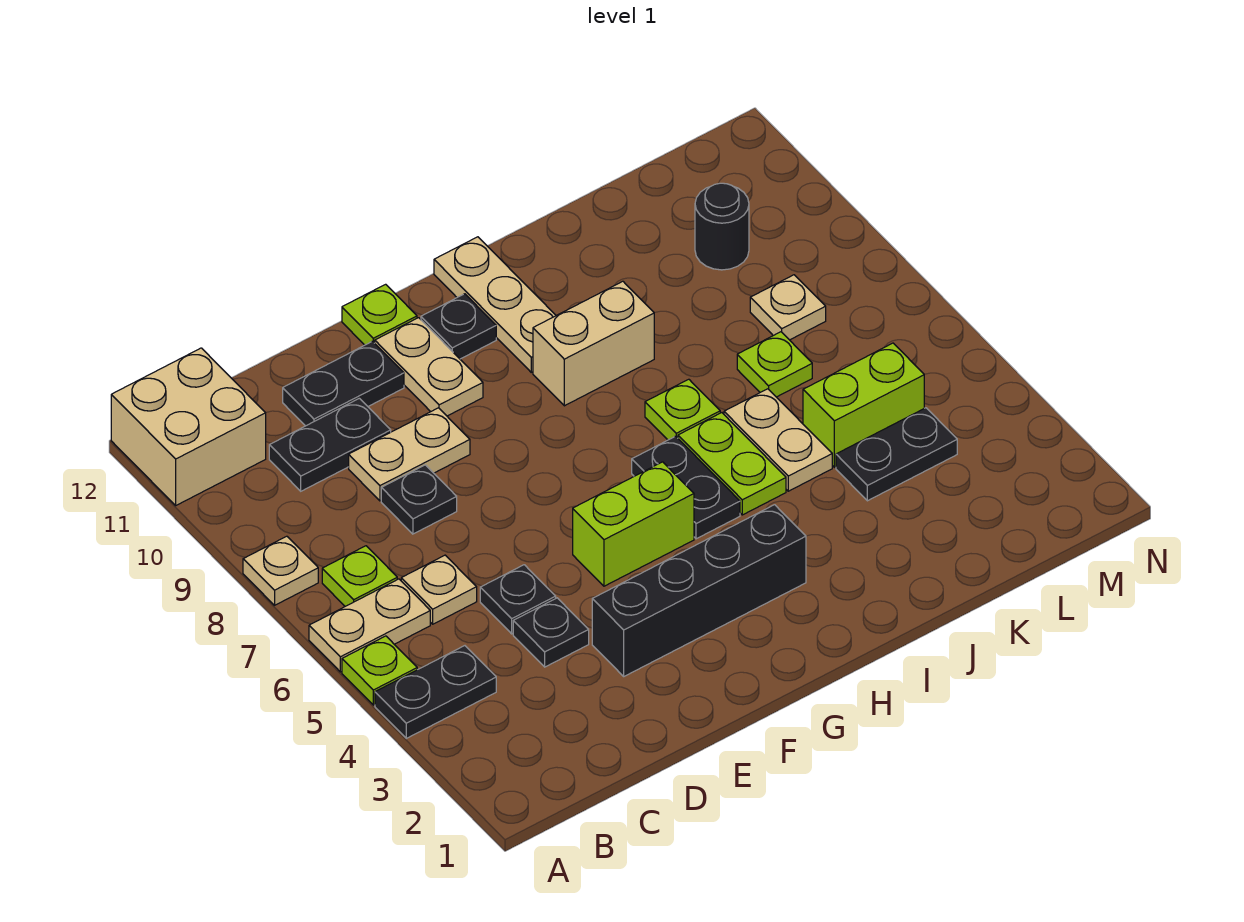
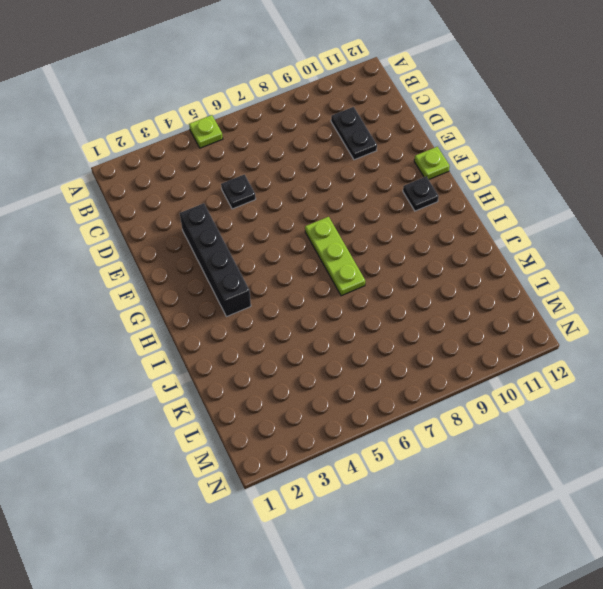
lime 1x3 plate [305,217,365,296] -> lime 1x1 plate [645,379,720,440]
none -> black 1x2 plate [375,646,496,738]
none -> tan 1x2 plate [309,579,430,672]
none -> tan 1x1 plate [243,536,318,605]

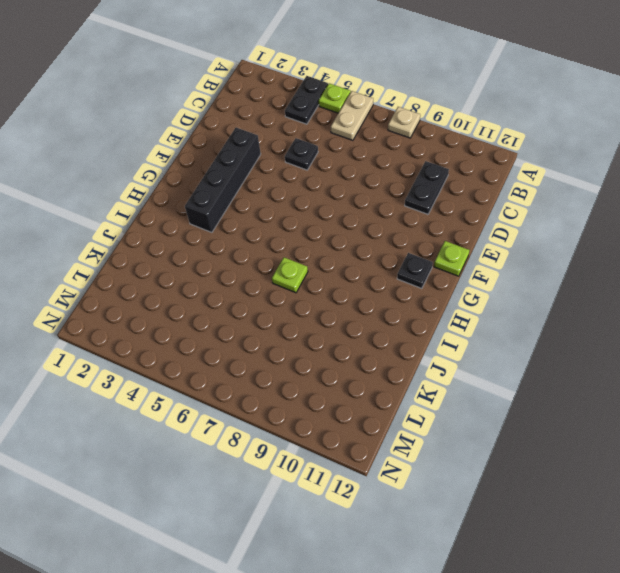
none -> tan 2x2 brick [111,348,266,505]
none -> lime 1x1 plate [322,546,397,606]
none -> tan 1x1 plate [401,555,477,624]

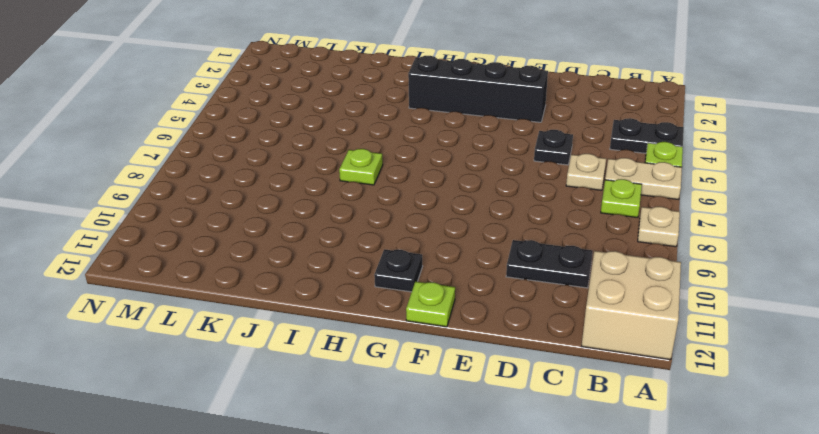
none -> black 1x1 plate [513,598,589,667]
none -> black 1x1 plate [381,465,457,534]
none -> tan 1x2 plate [349,408,470,501]

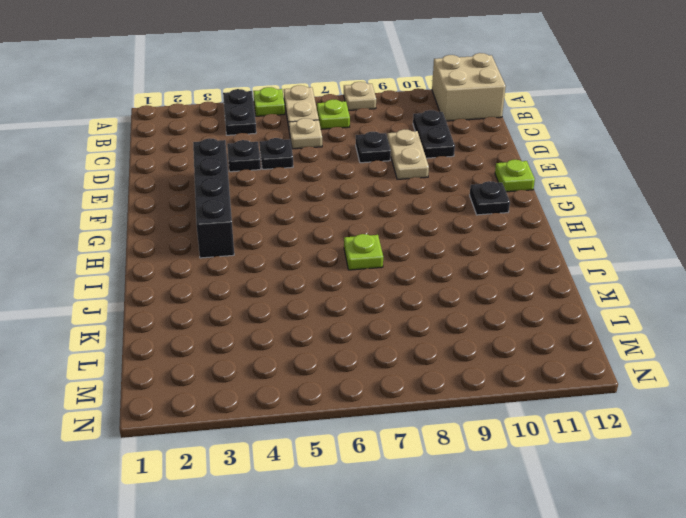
none -> black 1x2 plate [283,341,404,426]
none -> lime 1x2 brick [573,462,694,586]
none -> tan 1x2 plate [375,318,483,416]

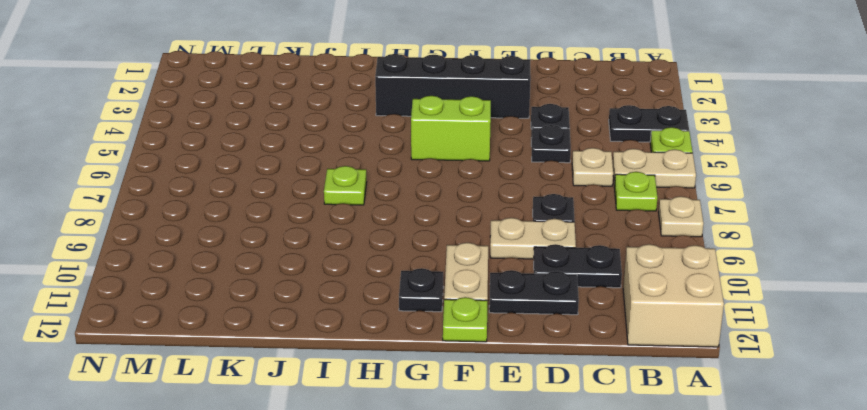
none -> black 1x2 plate [632,436,740,539]
none -> tan 1x2 brick [533,281,654,406]
none -> tan 1x3 plate [434,237,556,372]

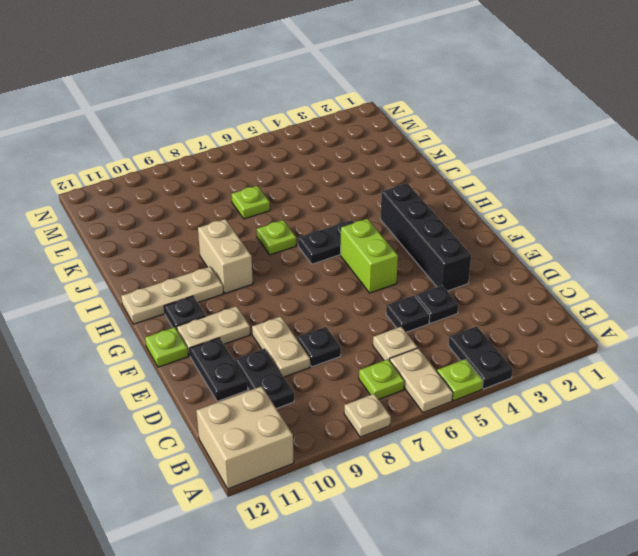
none -> lime 1x2 plate [678,413,786,515]
none -> tan 1x2 plate [724,389,832,491]
none -> black 1x2 plate [836,408,957,501]

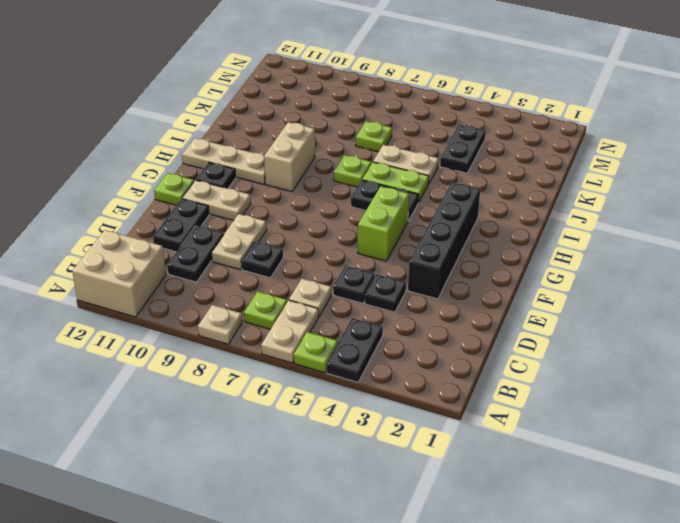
none -> lime 1x2 brick [803,343,924,467]
none -> tan 1x1 plate [750,275,826,340]
none -> black 1x1 round brick [695,183,749,270]

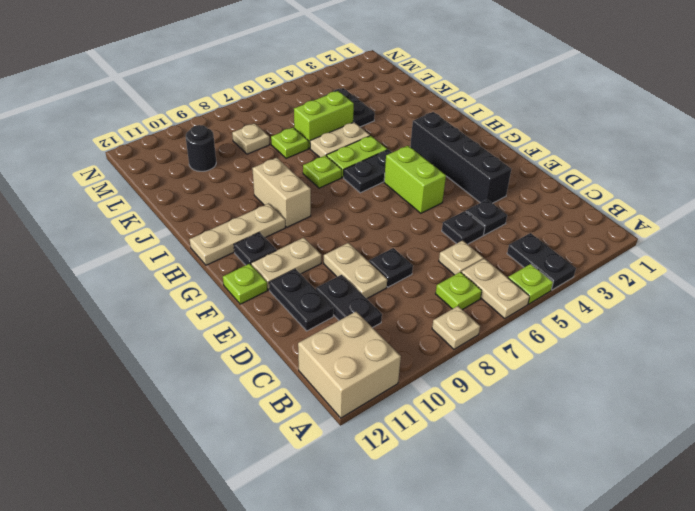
lime 1x2 brick [294,91,354,149] -> lime 1x2 brick turned to [803,343,924,467]

